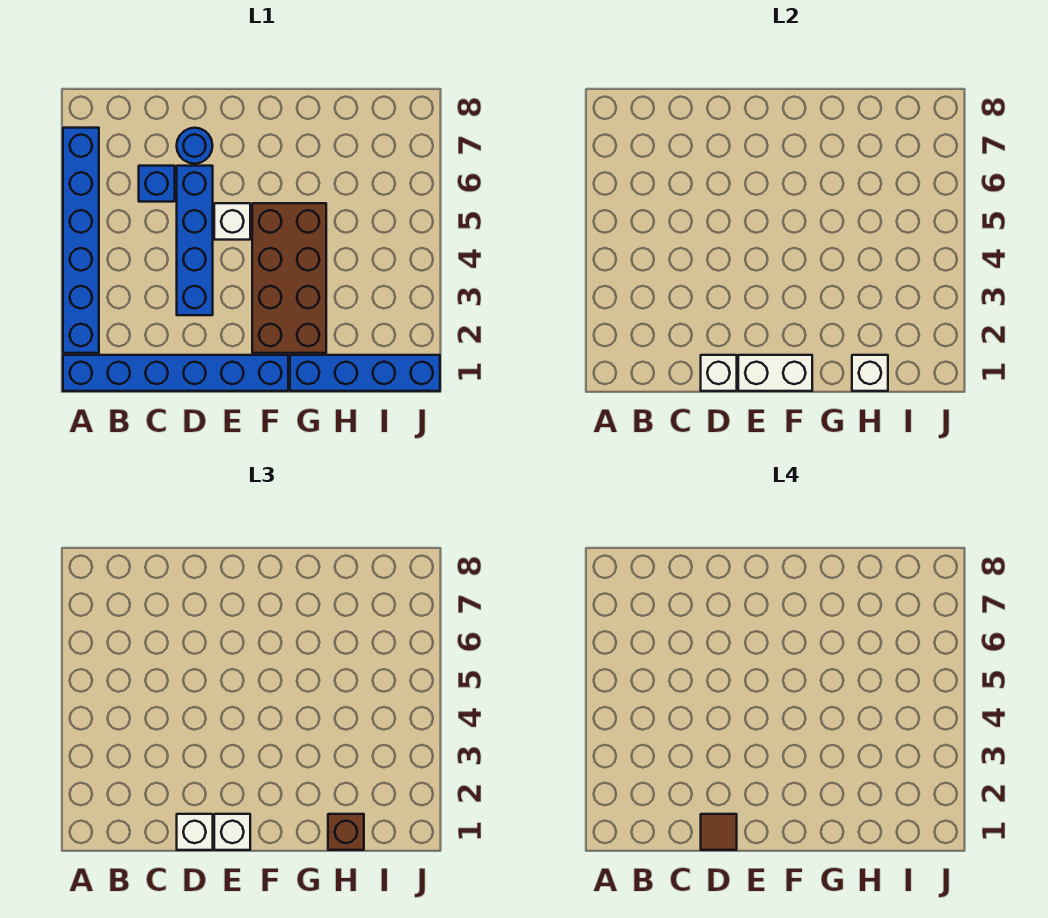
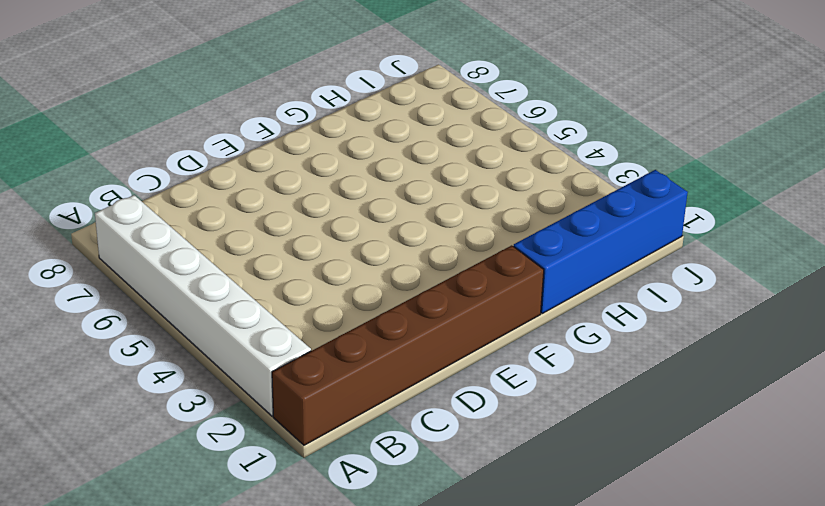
brown 1x6 brick [272,245,544,445] -> blue 1x6 brick [63,355,288,391]
white 1x6 brick [95,195,311,416] -> blue 1x6 brick [63,128,99,353]
none -> blue 1x1 brick [139,166,175,202]
none -> blue 1x4 brick [177,166,213,315]
none -> blue 1x1 round brick [177,128,213,164]

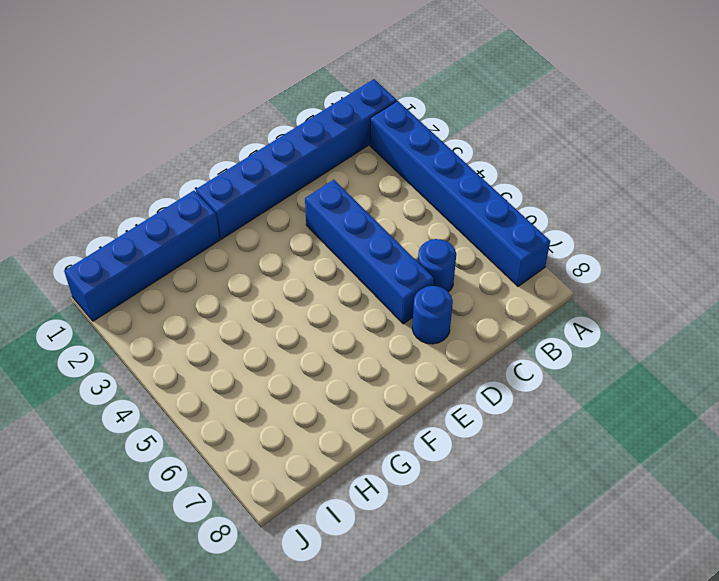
blue 1x1 round brick [418,239,456,292] -> blue 1x1 brick [139,166,175,202]
none -> white 1x1 brick [214,203,250,240]
none -> brown 2x4 brick [252,203,326,353]
none -> white 1x1 brick [701,355,737,391]

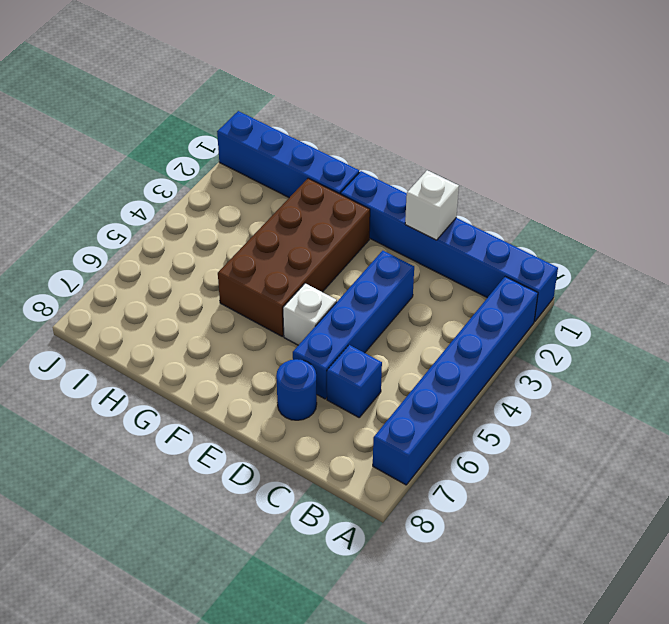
none -> white 1x2 brick [738,355,812,391]
none -> white 1x1 brick [852,355,888,391]
none -> white 1x1 brick [177,814,213,850]

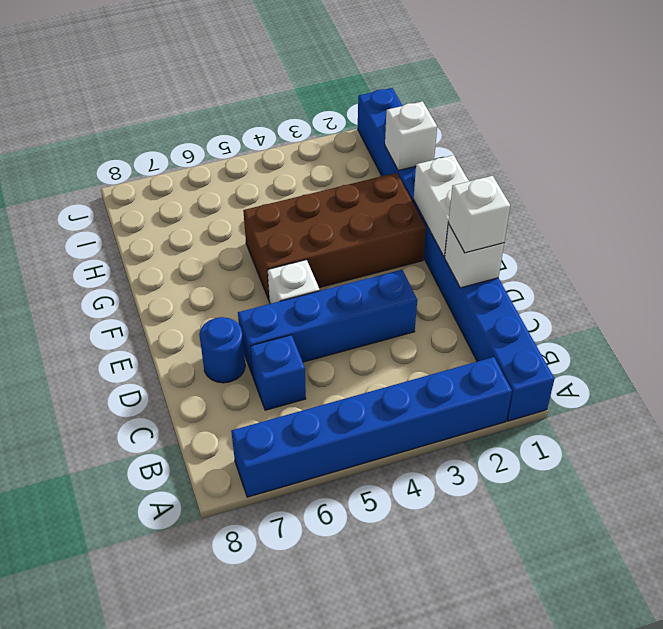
none -> white 1x1 brick [214,814,250,850]
none -> brown 1x1 brick [328,814,364,850]
none -> brown 1x1 tile [701,814,737,850]

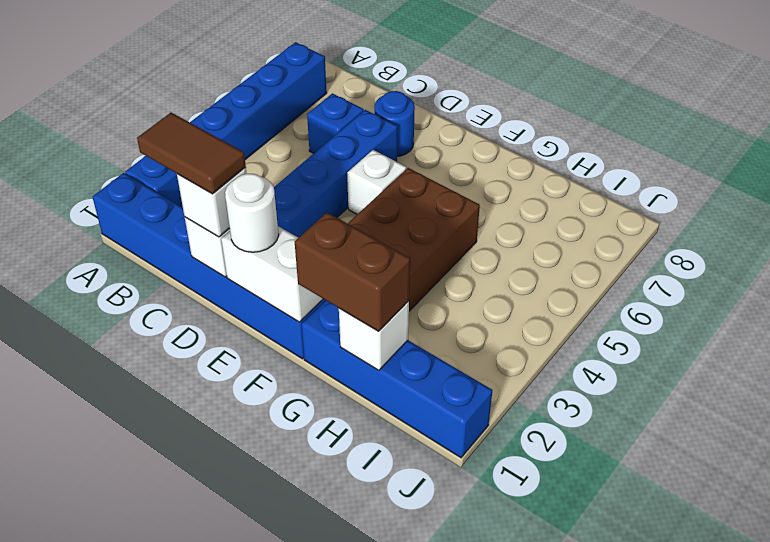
brown 1x2 tile [137,113,246,194] -> brown 1x1 tile [701,814,737,850]
white 1x1 round brick [225,174,279,252] -> white 1x1 brick [214,814,250,850]
brown 1x2 brick [295,213,410,331] -> brown 1x1 brick [328,814,364,850]

